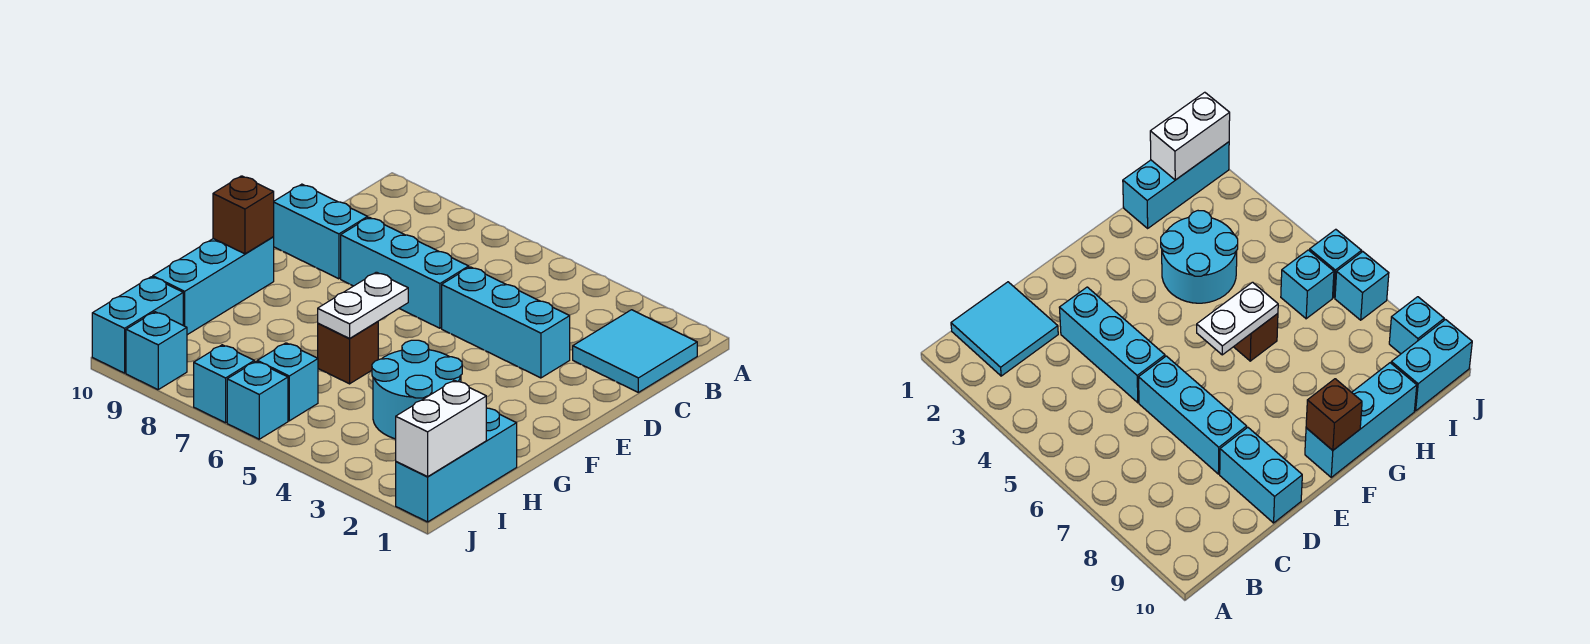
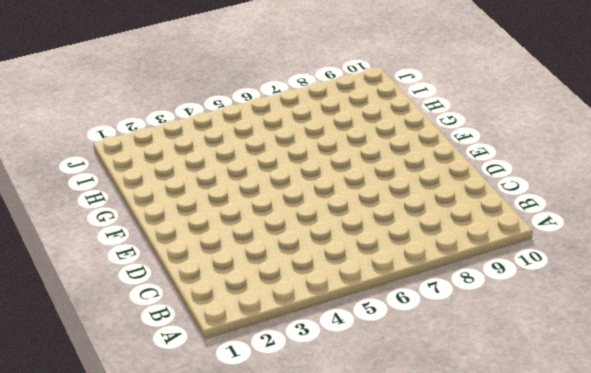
none -> cyan 2x2 tile [573,310,697,392]
none -> cyan 1x3 brick [442,267,570,378]
none -> cyan 1x3 brick [341,217,469,328]

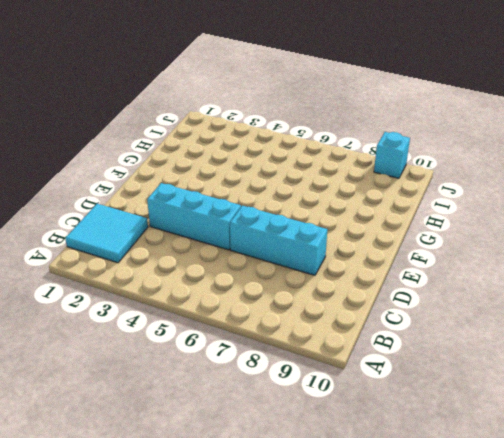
none -> cyan 1x2 brick [274,184,368,279]
none -> cyan 1x3 brick [153,237,274,335]
none -> cyan 2x2 round brick [372,340,462,439]

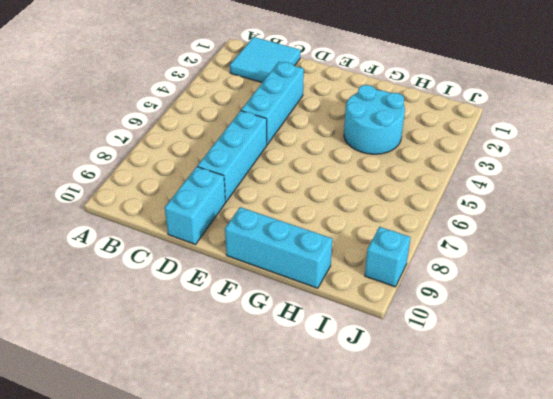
none -> brown 1x1 brick [318,322,378,384]
none -> cyan 1x3 brick [396,408,517,522]
none -> cyan 1x1 brick [257,343,318,421]

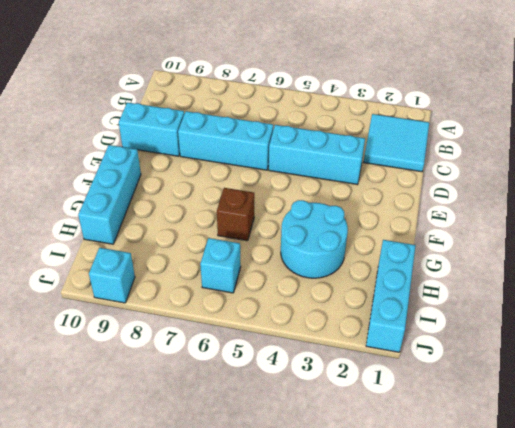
none -> cyan 1x2 brick [92,277,183,373]
none -> cyan 1x1 brick [227,361,288,439]
none -> cyan 1x1 brick [194,345,254,423]

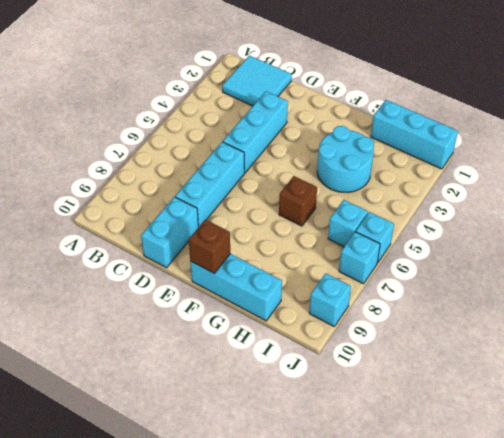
none -> cyan 1x2 brick [92,277,183,373]
none -> white 1x2 plate [318,272,408,338]
none -> white 1x2 brick [396,380,486,477]

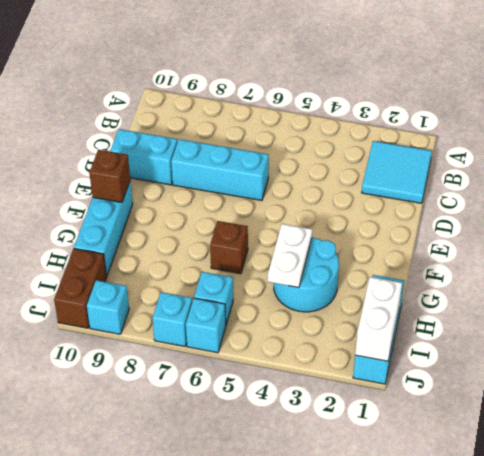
white 1x2 plate [268,224,312,288] -> white 1x2 plate moved to [318,272,408,338]
brown 1x2 brick [54,249,107,328] -> cyan 1x2 brick [92,277,183,373]
none -> cyan 1x3 brick [442,267,570,378]

